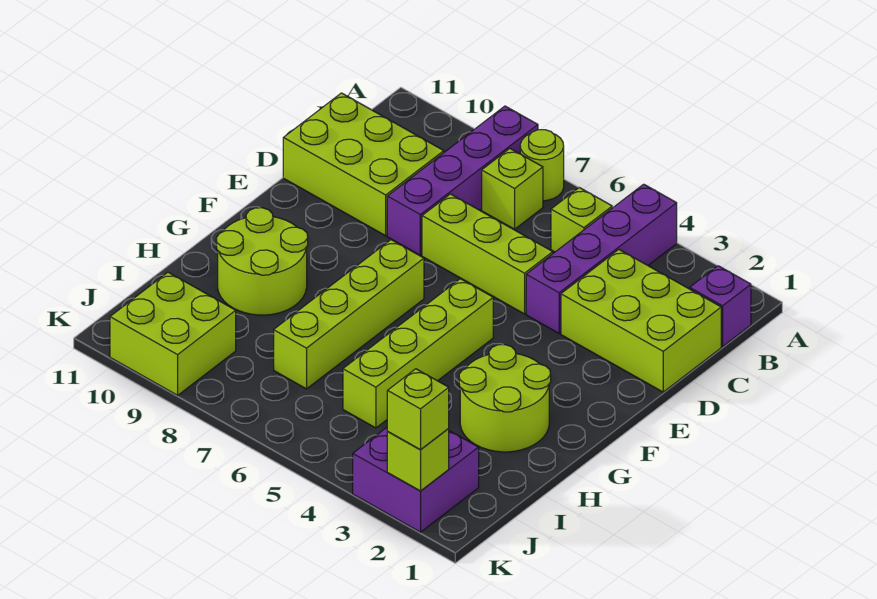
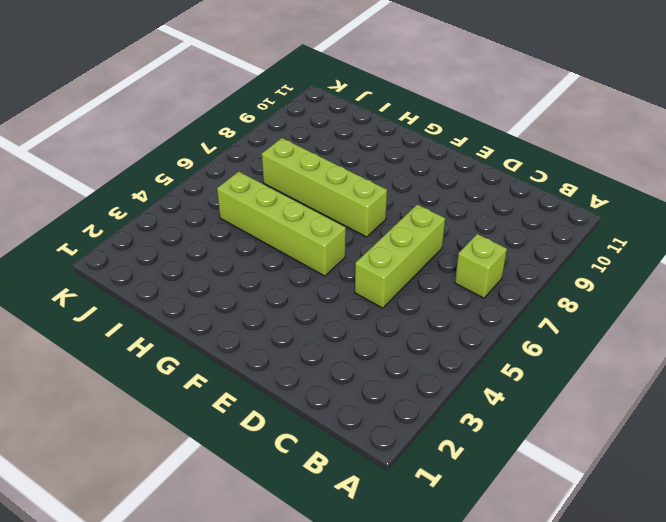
none -> purple 1x4 brick [526,184,677,333]
none -> lime 1x1 round brick [520,130,564,201]
none -> purple 1x4 brick [387,106,538,255]

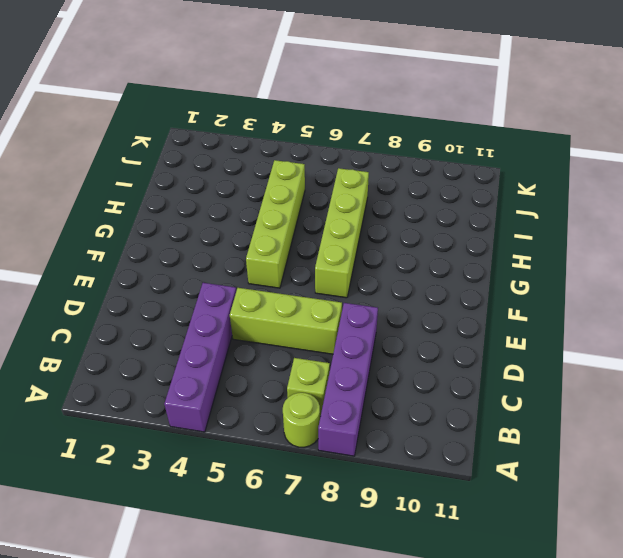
none -> purple 1x1 brick [690,266,751,346]
none -> lime 1x1 brick [551,188,612,252]
none -> lime 2x3 brick [561,250,721,392]

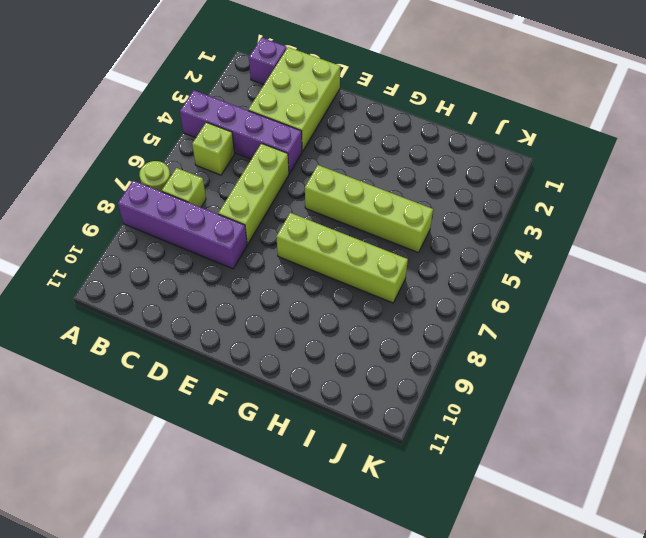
none -> lime 2x3 brick [283,93,444,236]
none -> lime 2x2 round brick [459,345,551,452]
none -> lime 2x2 round brick [216,208,308,315]

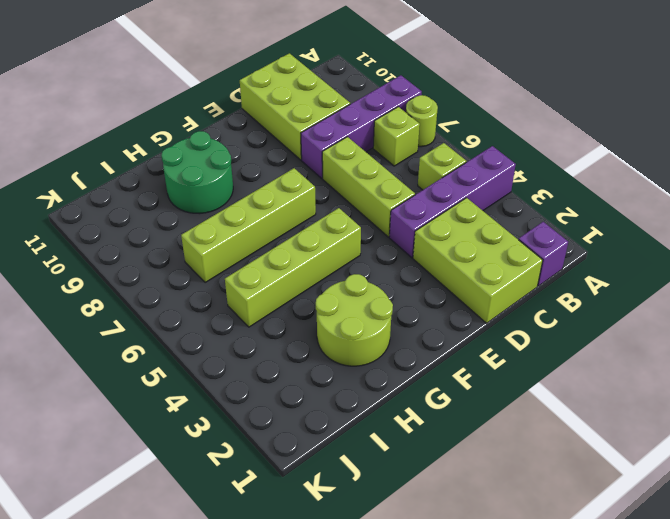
green 2x2 round brick [161,131,233,214] -> lime 2x2 round brick [216,208,308,315]
none -> purple 2x2 brick [353,428,479,532]
none -> lime 2x2 brick [110,272,236,395]
none -> lime 1x1 brick [387,429,449,491]

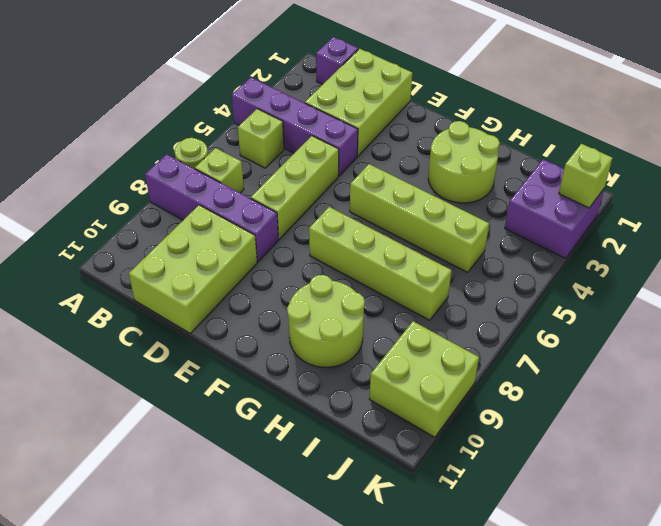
none -> lime 1x1 brick [387,369,449,450]

